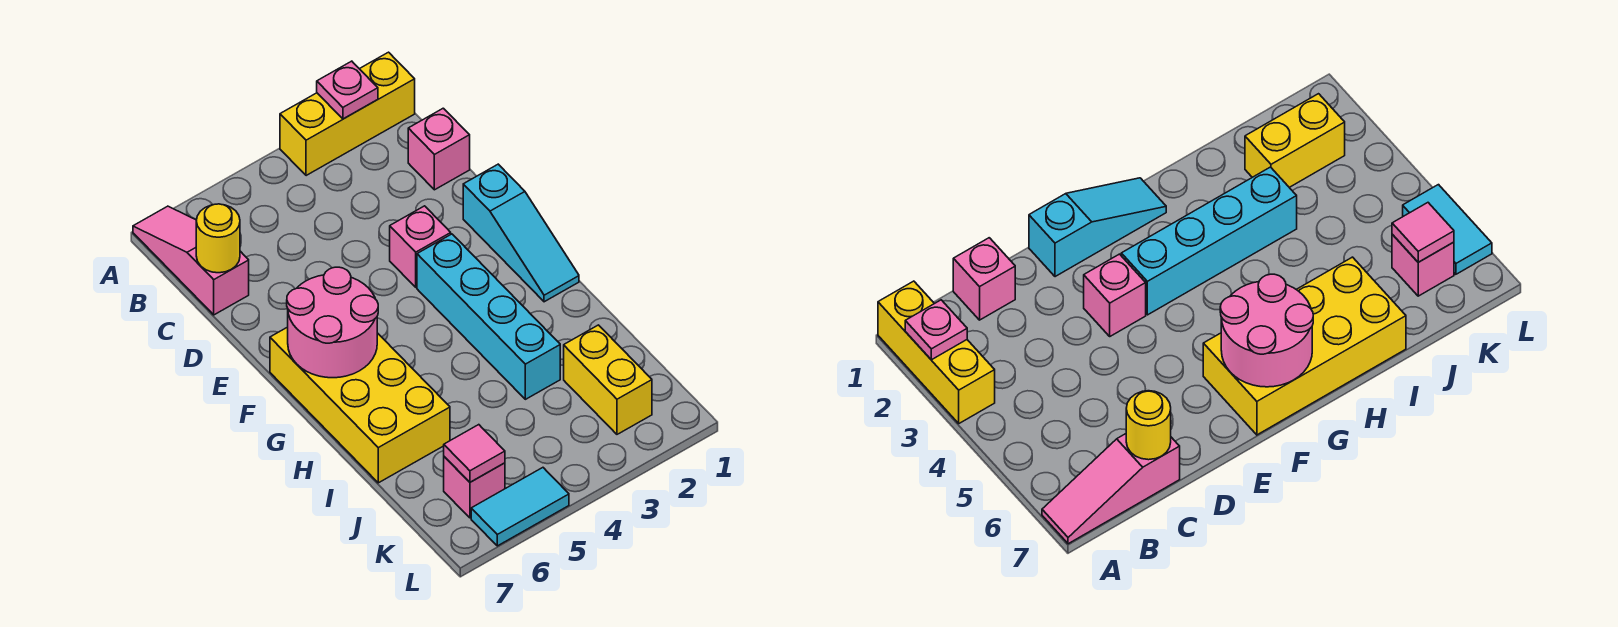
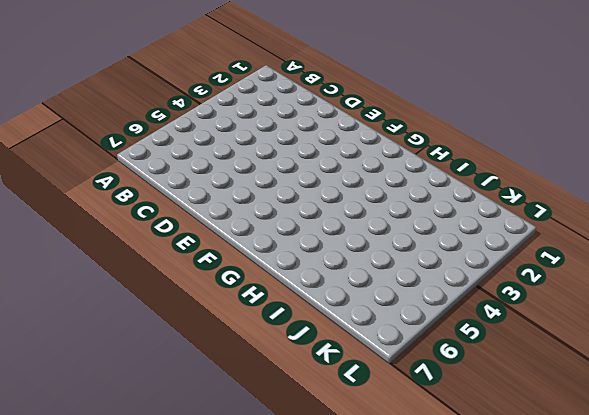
none -> yellow 1x3 brick [280,52,415,176]
none -> pink 1x3 slope [133,206,249,315]
none -> pink 1x1 brick [408,108,470,190]

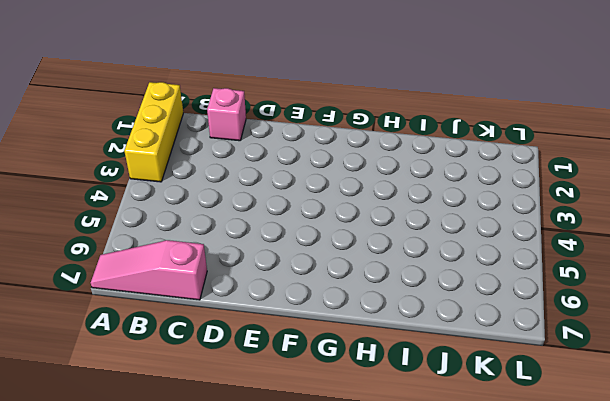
none -> cyan 1x3 slope [463,164,579,302]
none -> pink 1x1 brick [390,206,451,287]
none -> cyan 1x4 brick [417,234,560,399]

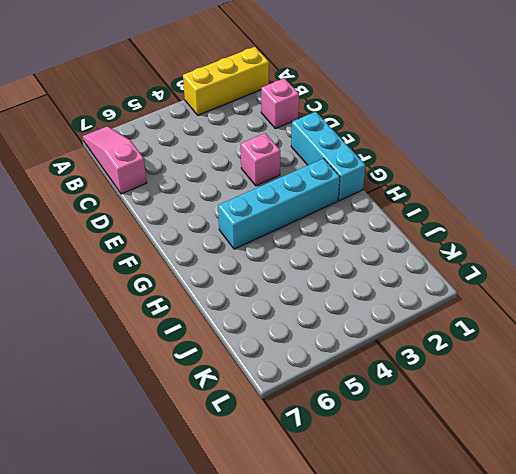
cyan 1x3 brick [291,112,366,201] -> cyan 1x3 slope [463,164,579,302]
cyan 1x4 brick [218,159,340,249] -> cyan 1x4 brick turned to [417,234,560,399]
none -> yellow 2x4 brick [270,327,450,483]
none -> yellow 1x2 brick [564,325,652,434]
none -> pink 1x1 brick [444,457,505,518]

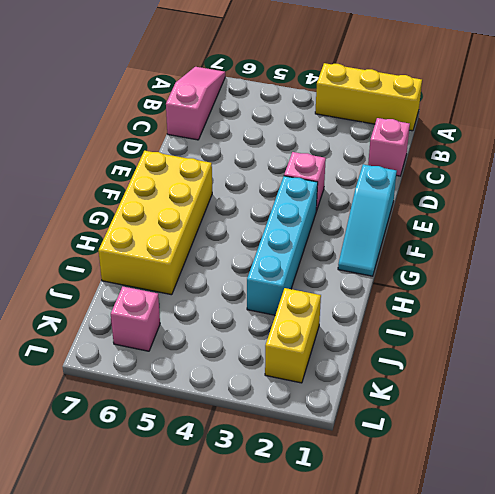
none -> cyan 1x2 tile [471,468,569,546]
none -> pink 1x1 plate [317,61,378,119]
none -> yellow 1x1 round brick [196,204,240,273]

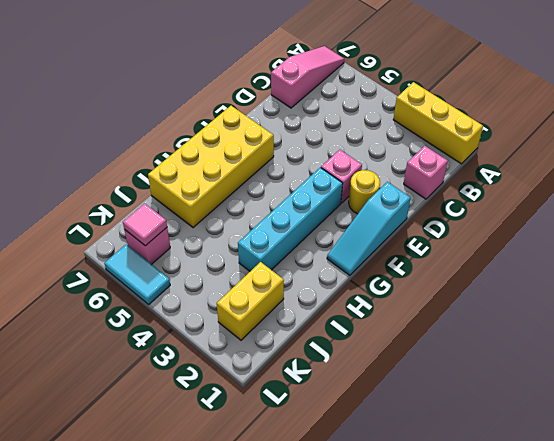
yellow 1x1 round brick [349,170,380,214] -> yellow 1x1 round brick moved to [196,204,240,273]
none -> pink 1x1 plate [317,61,378,119]
none -> pink 2x2 round brick [287,267,378,378]

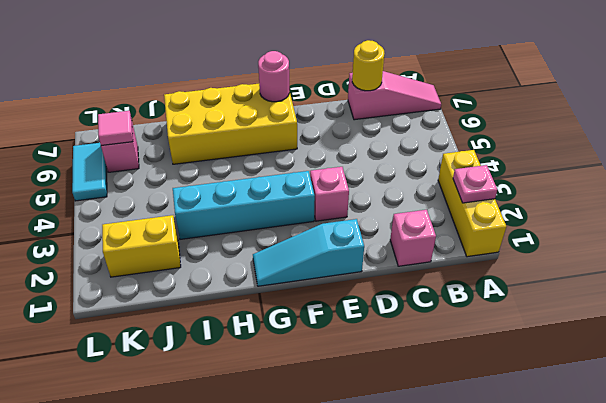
pink 1x1 round brick [258,51,290,102] -> pink 2x2 round brick [287,267,378,378]

